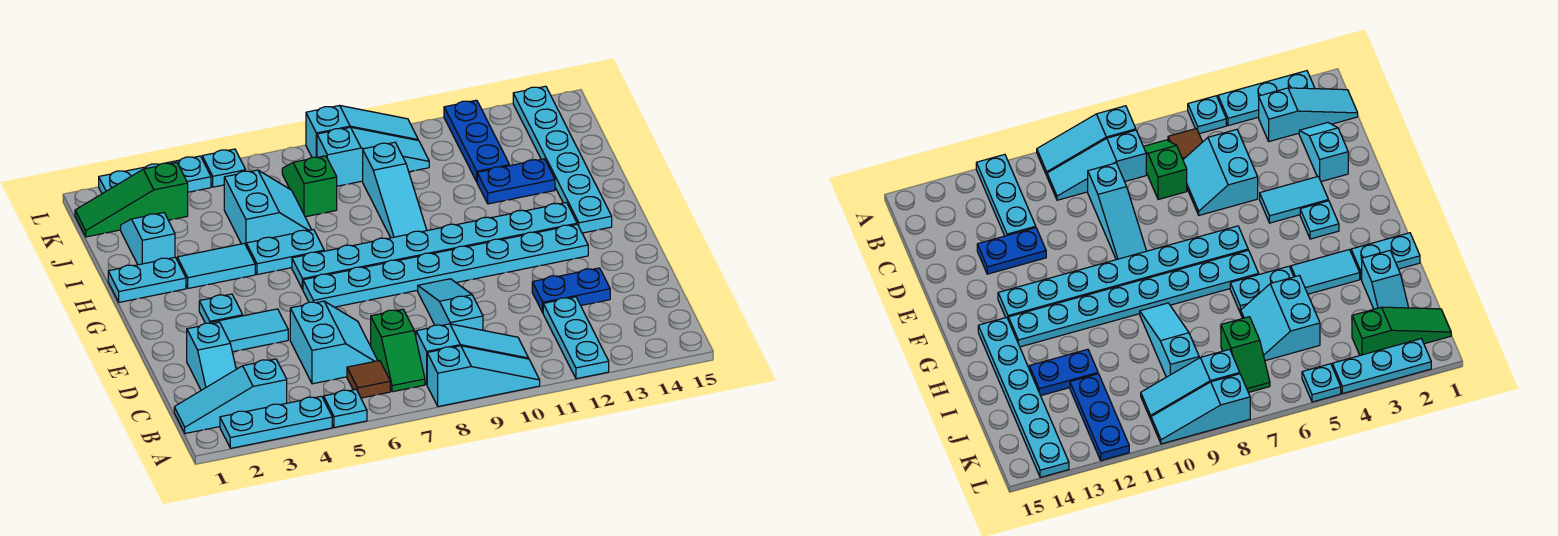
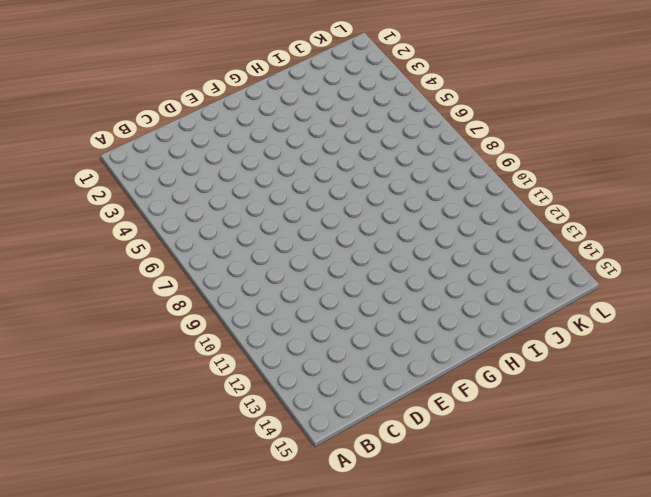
none -> cyan 1x3 plate [220,396,332,448]
none -> cyan 1x1 plate [324,389,367,428]
none -> cyan 1x3 slope [427,346,540,407]
none -> cyan 1x3 plate [543,297,609,379]

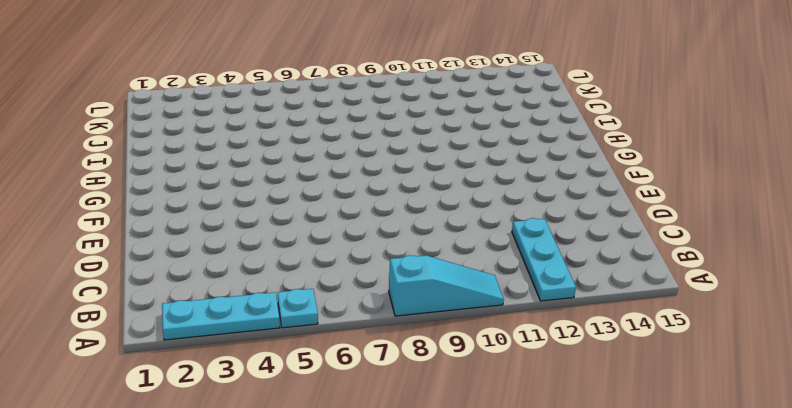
none -> cyan 1x3 slope [174,359,287,434]
none -> brown 1x1 tile [347,361,390,398]
none -> green 1x2 slope [371,309,425,392]
none -> cyan 1x3 slope [416,324,529,384]

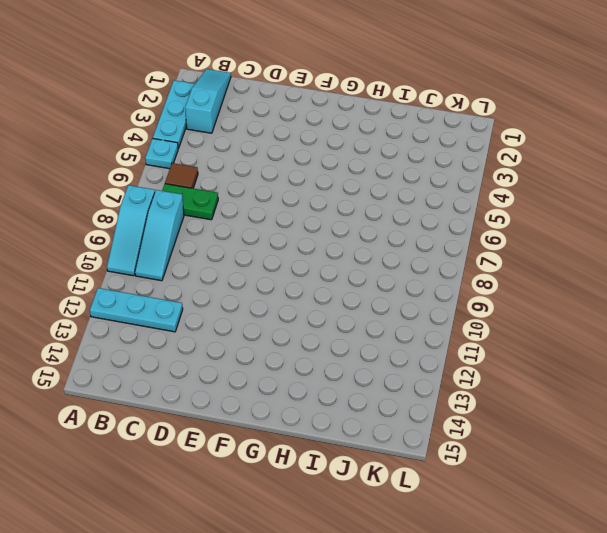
green 1x2 plate [162,184,218,220] -> green 1x2 slope [371,309,425,392]
none -> cyan 1x2 slope [187,322,236,390]
none -> cyan 2x2 slope [290,301,378,384]
none -> cyan 1x3 slope [418,279,483,330]
none -> blue 1x2 plate [532,268,610,312]

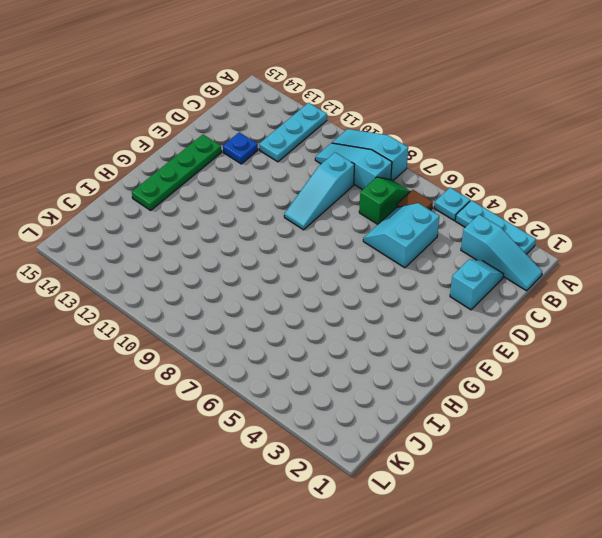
blue 1x1 plate [223,132,258,164] -> blue 1x2 plate [532,268,610,312]
green 1x4 plate [132,135,221,210] -> cyan 1x6 plate [513,86,612,233]
none -> cyan 1x2 tile [211,309,288,352]
none -> cyan 1x1 plate [199,294,243,323]
none -> cyan 1x8 plate [303,224,588,307]
none -> cyan 1x8 plate [292,203,577,289]

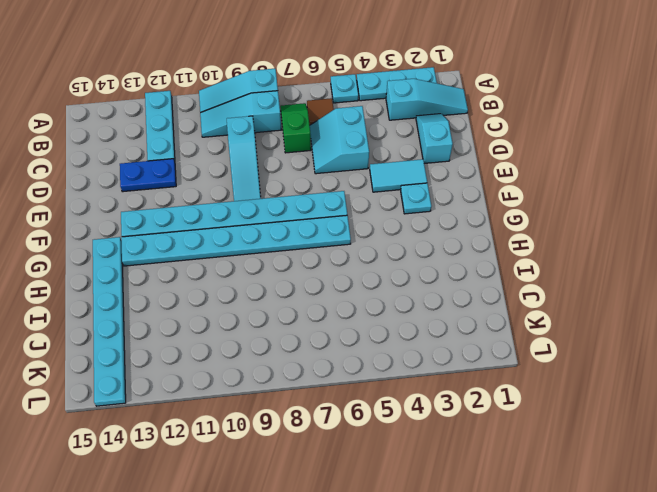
none -> cyan 1x2 plate [108,257,186,302]
none -> cyan 1x2 tile [177,243,255,288]
none -> cyan 1x2 plate [246,229,324,275]
none -> cyan 1x3 slope [363,142,427,238]

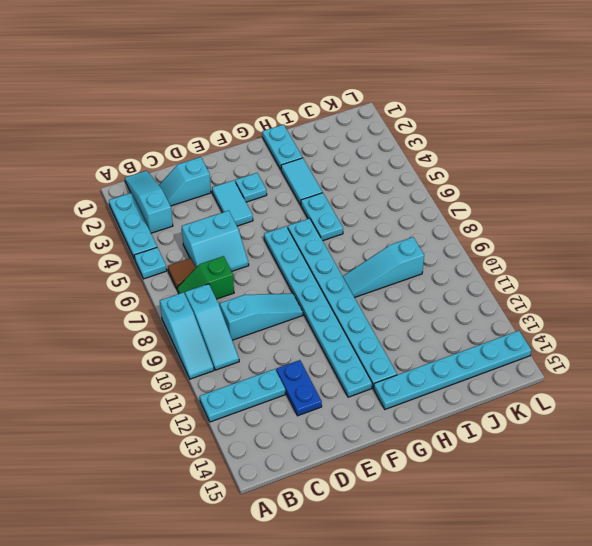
none -> cyan 1x2 slope [121,213,175,265]
none -> cyan 2x2 slope [224,170,311,245]
none -> blue 1x2 plate [477,159,555,204]
none -> green 1x2 slope [282,156,337,217]

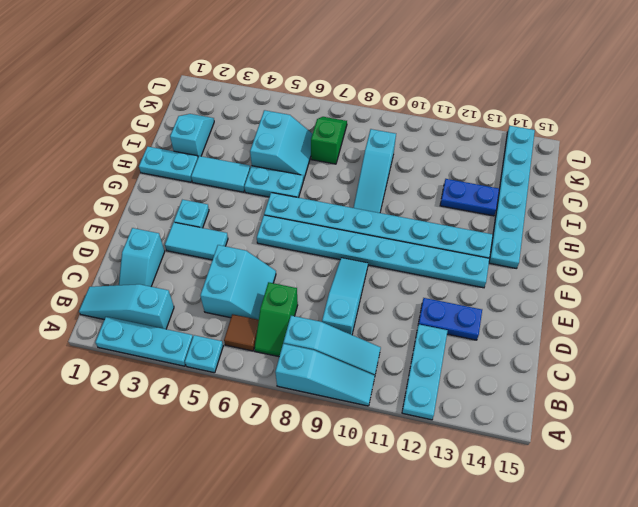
none -> blue 1x3 plate [444,100,510,182]
none -> green 1x3 slope [75,162,188,237]
none -> cyan 1x3 slope [317,127,429,186]
none -> cyan 1x3 plate [99,156,211,194]

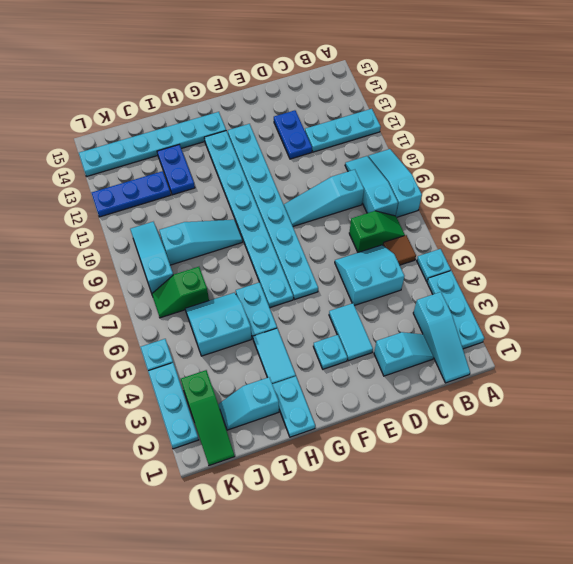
none -> cyan 1x3 slope [306,105,418,157]

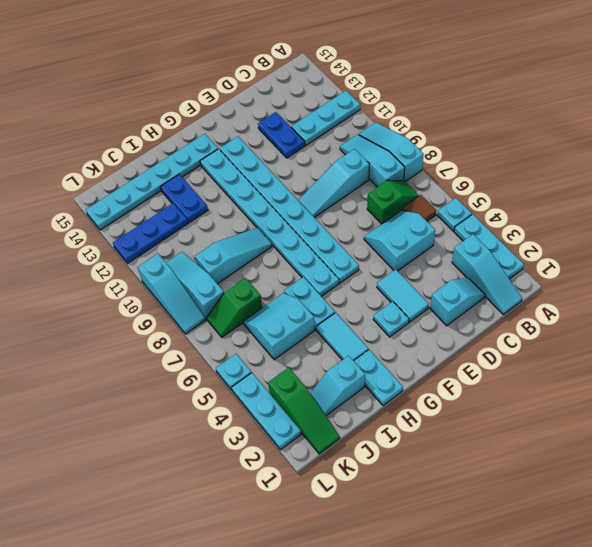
cyan 1x3 slope [138,254,205,334] -> cyan 1x3 slope turned to [306,105,418,157]

